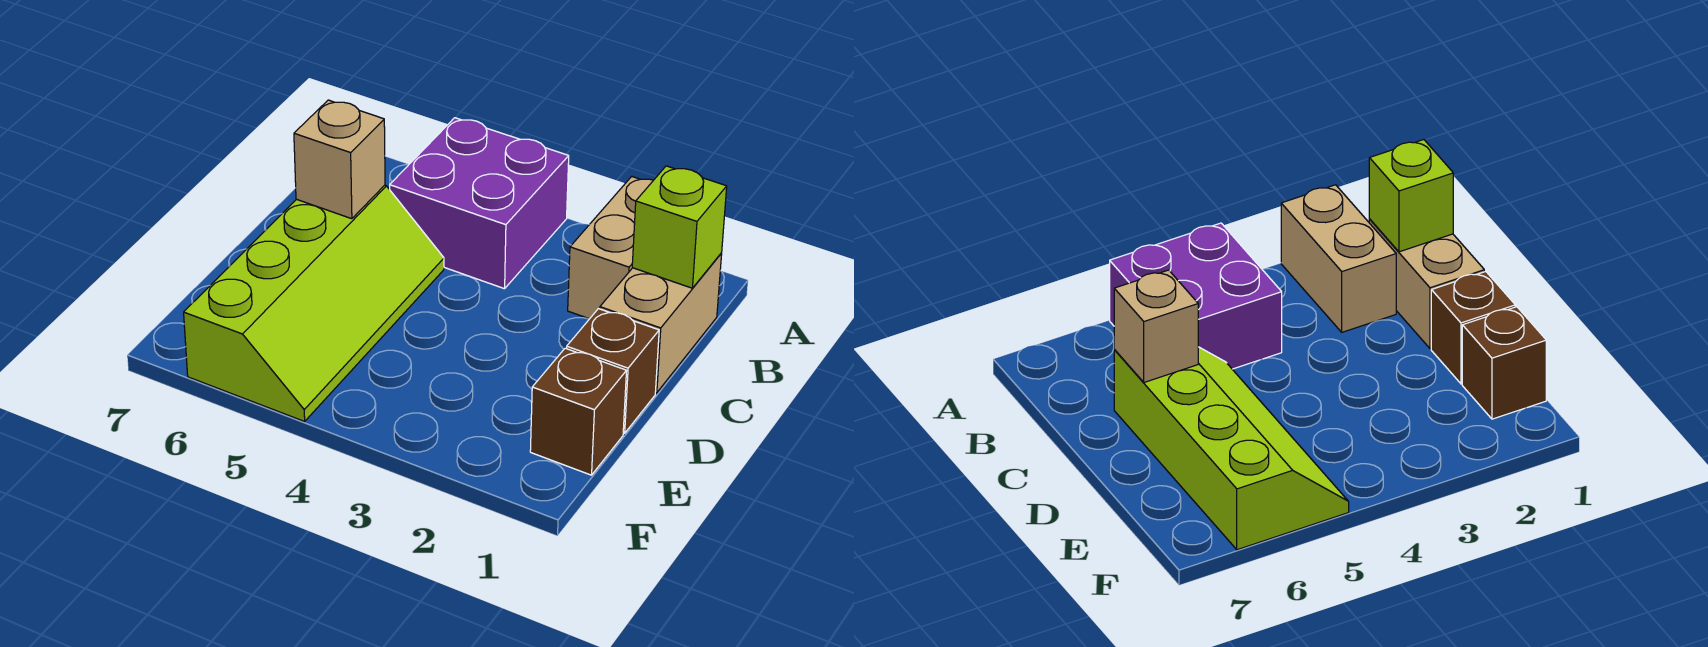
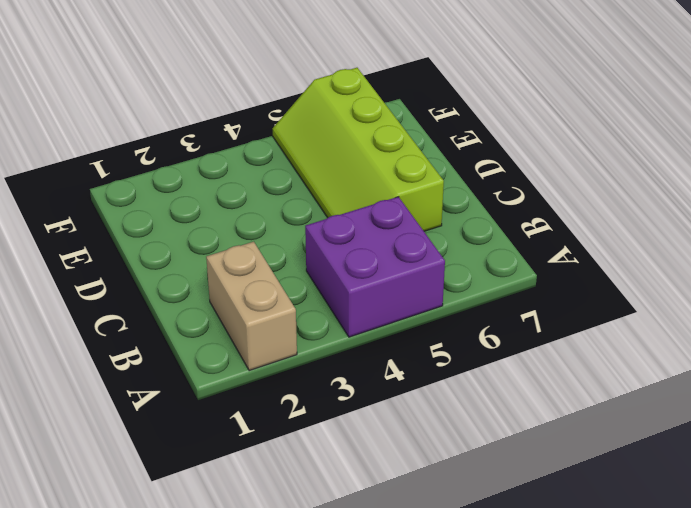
none -> tan 1x2 brick [600,253,722,393]
none -> brown 1x1 brick [567,309,659,433]

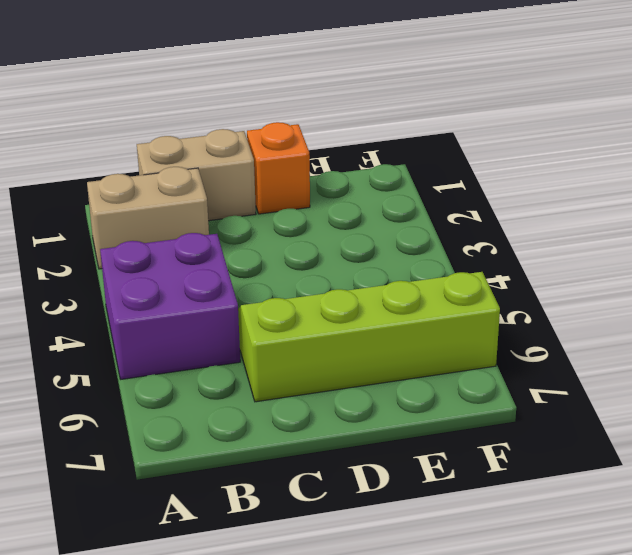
orange 1x1 brick [247,122,310,214] -> brown 1x1 brick [567,309,659,433]
none -> brown 1x1 brick [530,348,626,475]
none -> lime 1x1 brick [632,166,727,288]

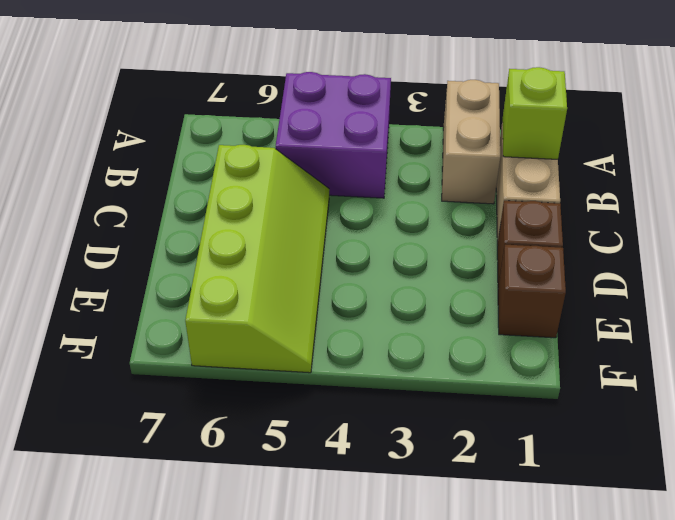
none -> tan 1x1 brick [294,100,385,219]

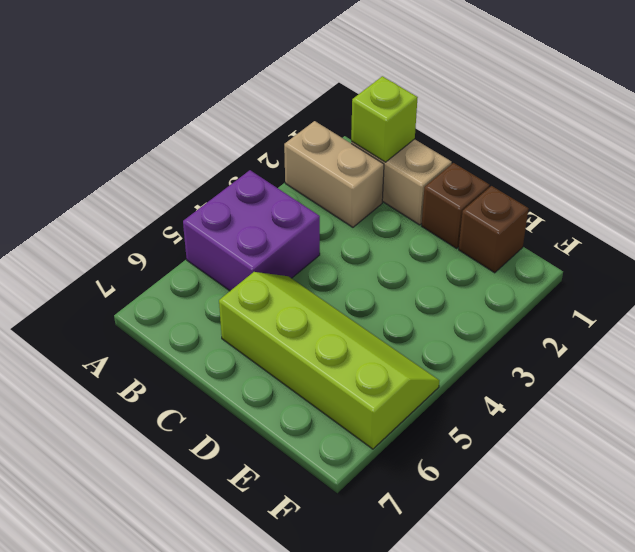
none -> tan 1x1 brick [294,100,385,219]

